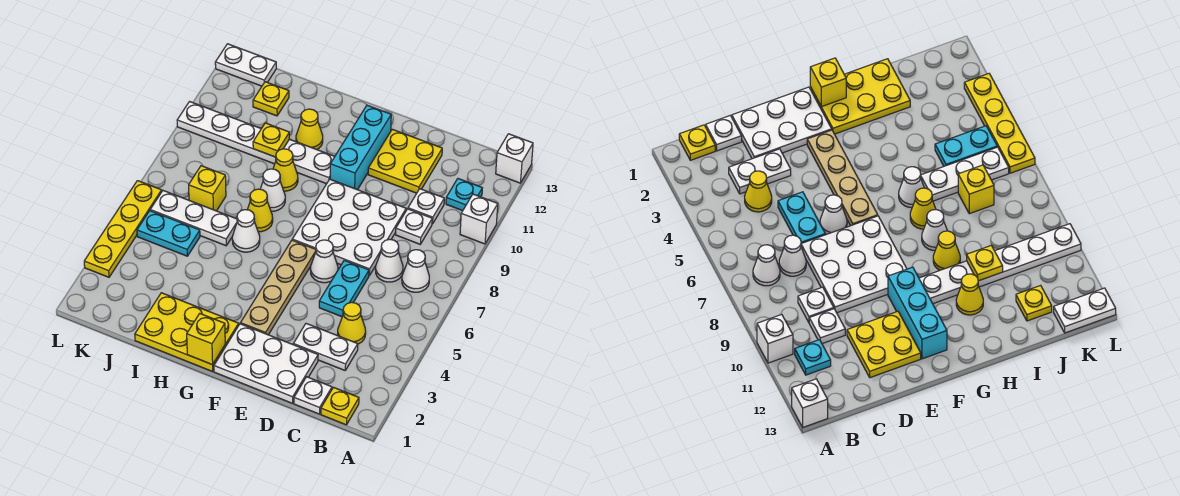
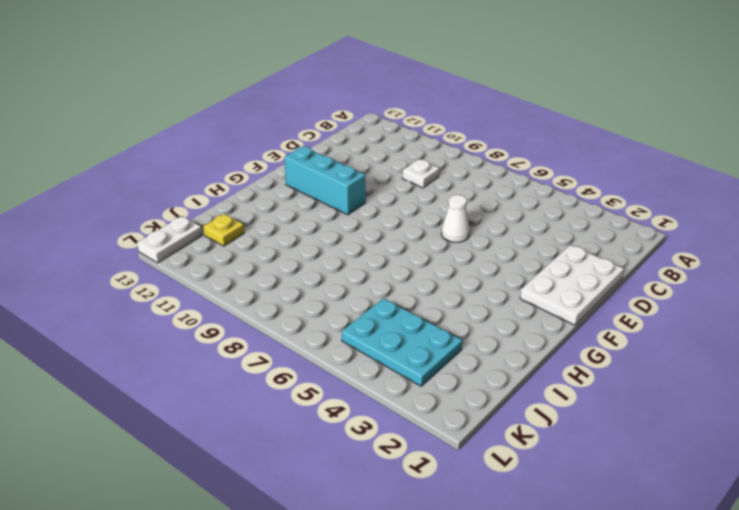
cyan 2x3 plate [342,298,462,386] -> cyan 1x2 plate [137,211,200,256]
none -> white 1x1 brick [460,194,498,244]
none -> white 1x1 brick [496,134,533,183]
none -> yellow 1x1 plate [321,387,359,425]
none -> white 1x1 cone [402,250,429,292]

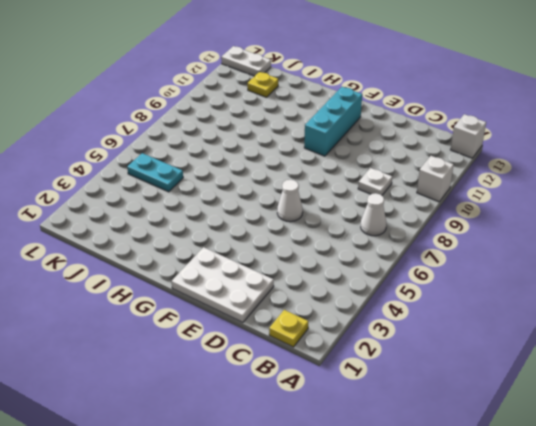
none -> cyan 1x1 plate [446,179,482,211]
none -> white 1x1 plate [294,377,332,414]
none -> white 1x2 plate [293,324,358,370]
none -> yellow 1x1 cone [338,302,366,344]

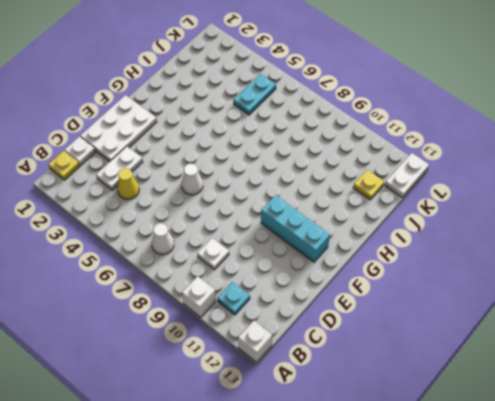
none -> white 1x1 cone [376,239,403,282]
none -> white 1x1 plate [408,189,444,224]
none -> cyan 1x2 plate [319,260,369,317]
none -> white 3x3 plate [292,179,406,276]

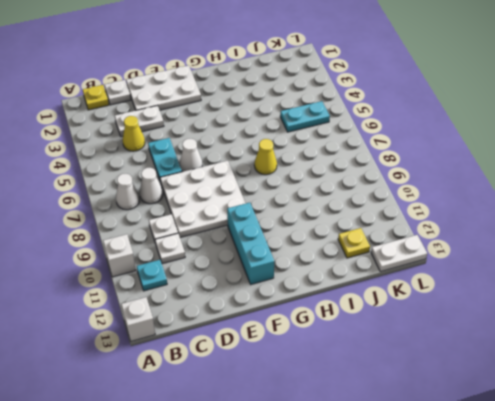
none -> yellow 2x2 plate [368,129,442,193]
none -> tan 1x4 plate [241,240,316,335]
none -> yellow 2x3 plate [135,293,239,371]
none -> white 1x6 plate [177,102,335,184]

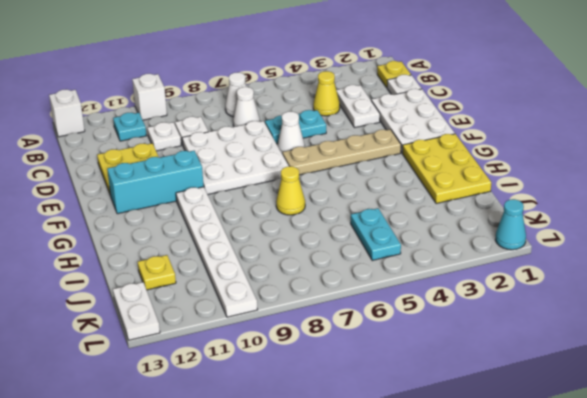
cyan 1x1 cone [495,199,526,250] -> none
none -> white 1x1 cone [232,210,260,252]
none -> white 1x1 cone [261,169,285,211]
none -> yellow 1x1 cone [273,149,298,191]
none -> yellow 1x1 cone [296,109,323,150]

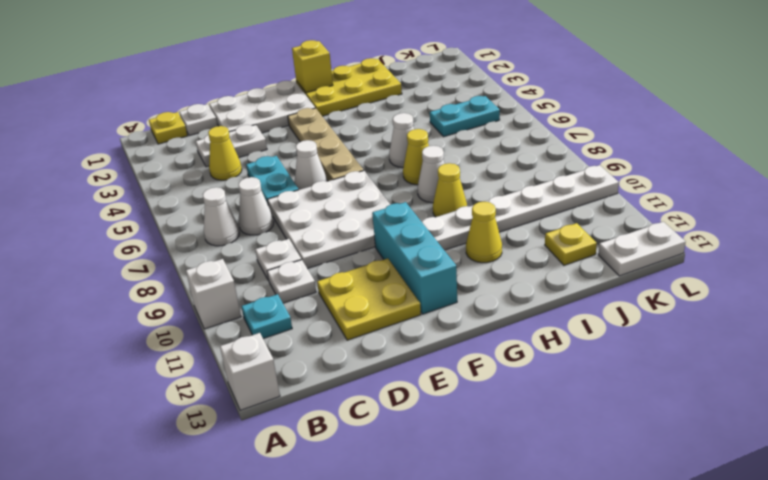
none -> white 1x3 plate [150,191,237,246]
none -> yellow 1x1 brick [189,166,226,211]
none -> yellow 1x4 plate [84,181,162,277]
none -> yellow 1x1 plate [253,123,289,157]

